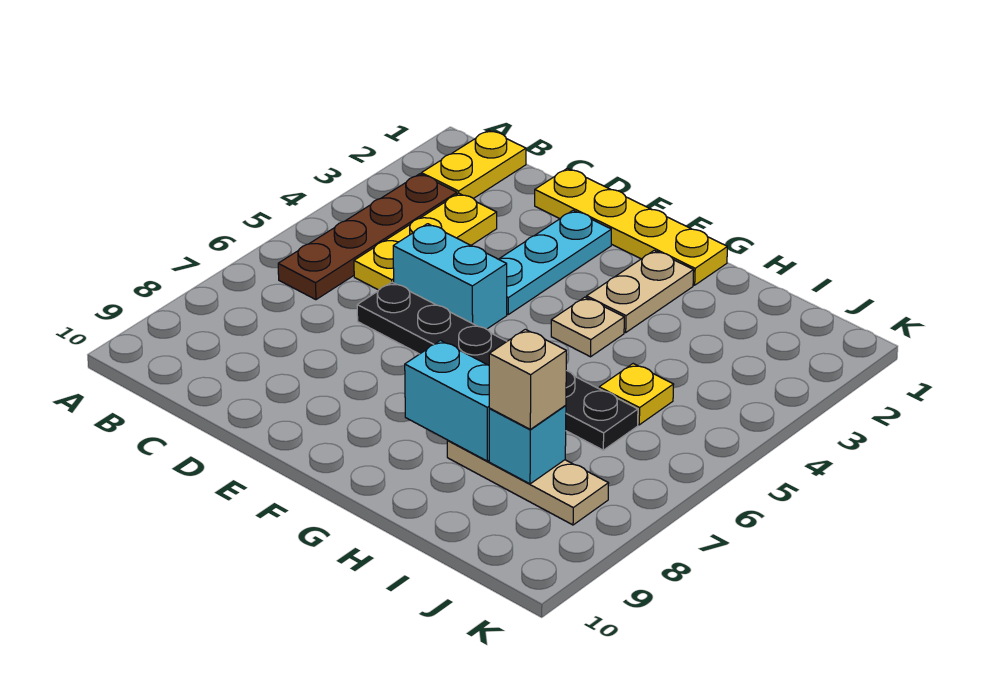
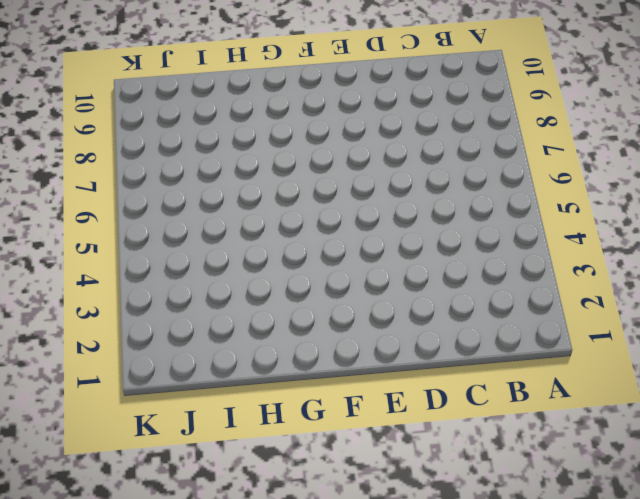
none -> yellow 1x2 plate [421,130,526,199]
none -> brown 1x4 plate [278,174,457,300]
none -> yellow 1x3 plate [354,193,497,290]

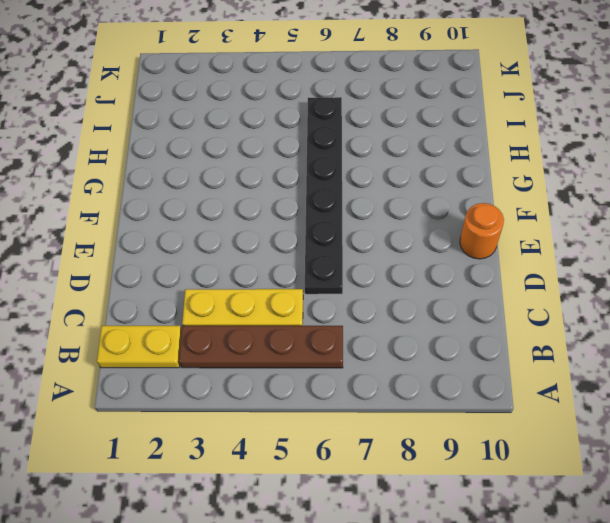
orange 1x1 round brick [460,203,504,259] -> none
none -> yellow 1x4 plate [535,168,727,285]
none -> cyan 1x2 brick [393,224,507,329]
none -> cyan 1x3 plate [499,210,611,314]

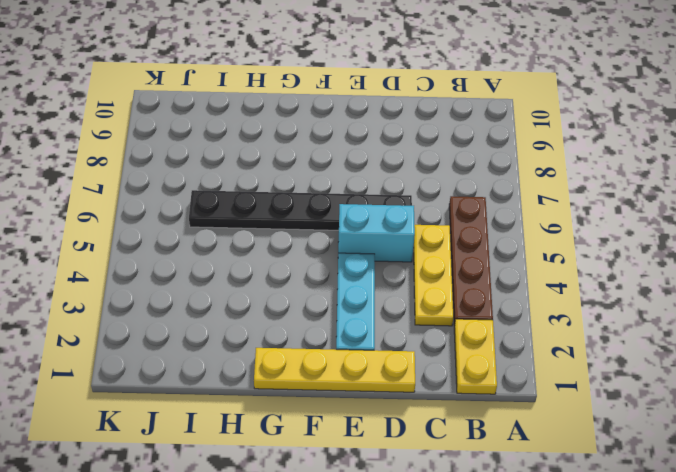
none -> tan 1x2 plate [587,250,694,332]
none -> tan 1x1 plate [551,297,624,357]
none -> tan 1x3 plate [447,440,609,525]

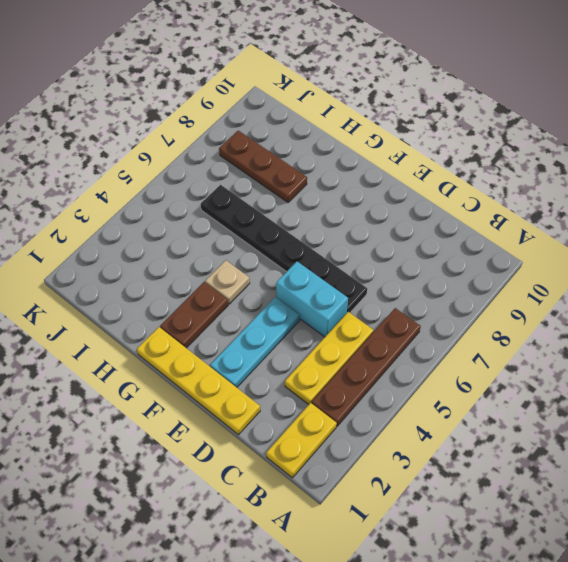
brown 1x2 plate [160,282,228,348] -> tan 1x2 plate [587,250,694,332]
brown 1x3 plate [219,131,307,202] -> tan 1x3 plate [447,440,609,525]
none -> yellow 1x1 plate [599,364,674,425]
none -> cyan 1x2 brick [405,340,490,461]
none -> cyan 1x1 brick [489,405,566,484]

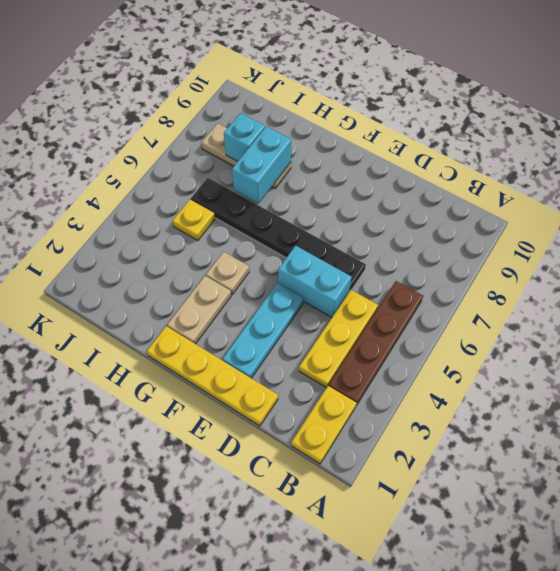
cyan 1x2 brick [232,127,291,203] -> cyan 1x2 brick turned to [405,340,490,461]
none -> tan 1x1 brick [489,329,566,429]

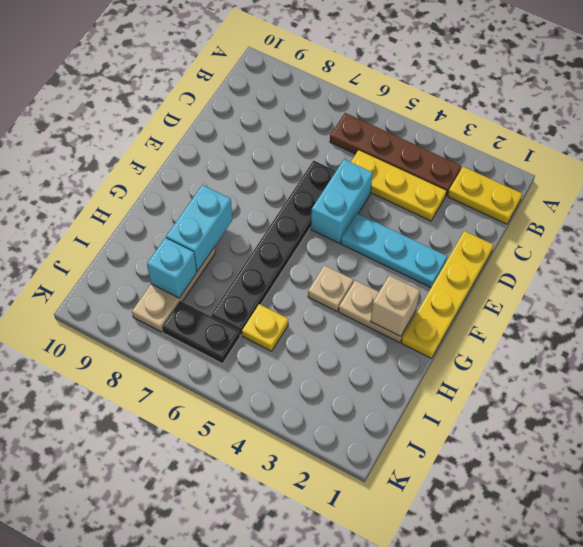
tan 1x1 brick [371,275,420,337] -> tan 1x1 brick moved to [489,329,566,429]
black 1x2 plate [162,301,240,364] -> none

